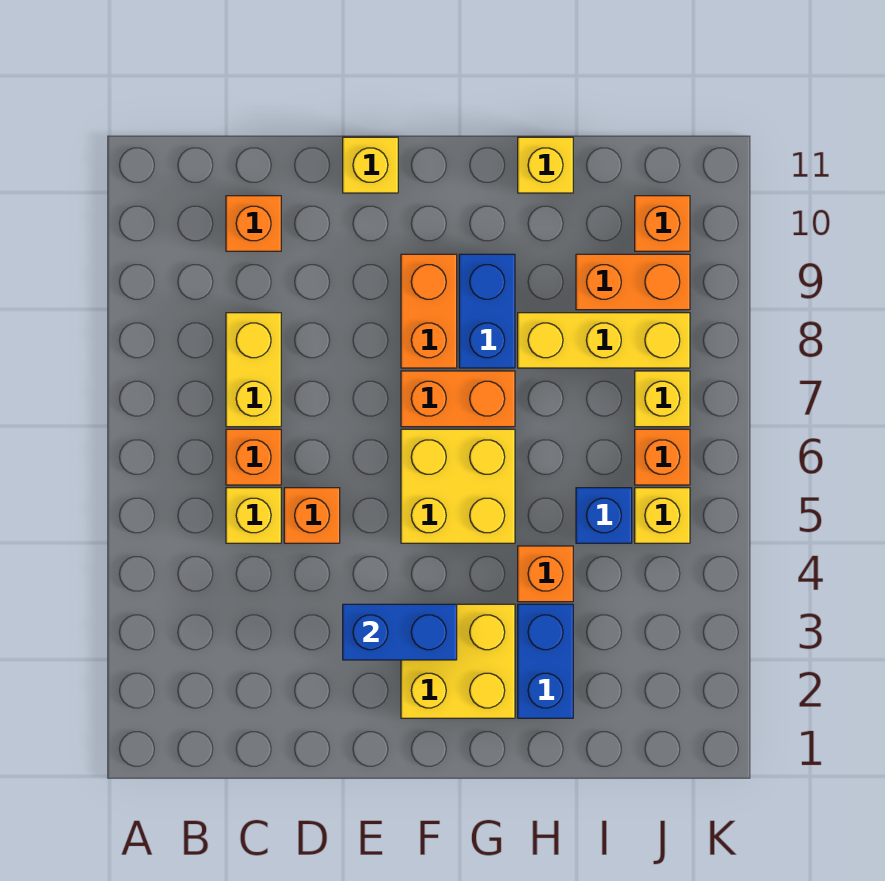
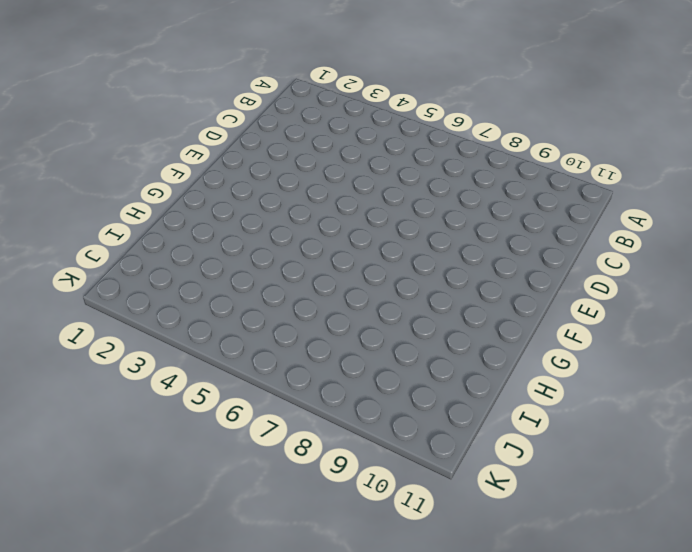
none -> yellow 1x1 brick [226,488,281,543]
none -> orange 1x1 brick [226,429,281,485]
none -> yellow 1x2 brick [226,313,281,427]

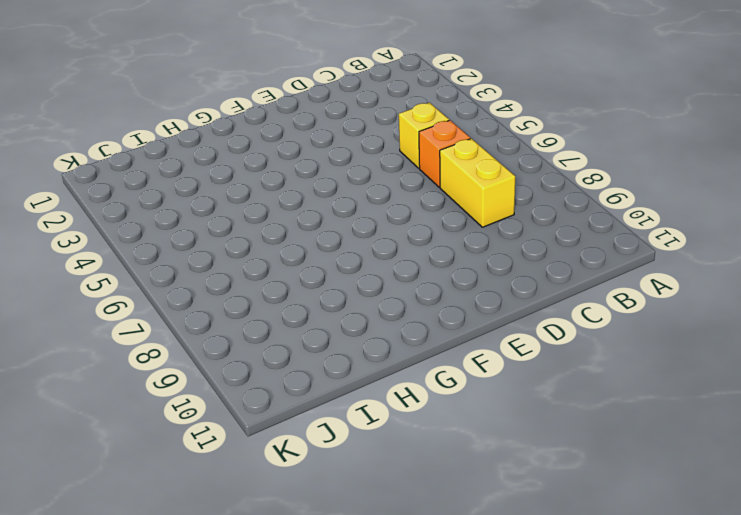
none -> orange 1x1 brick [226,196,281,251]
none -> orange 1x1 brick [284,488,340,543]
none -> yellow 1x1 brick [343,137,398,193]

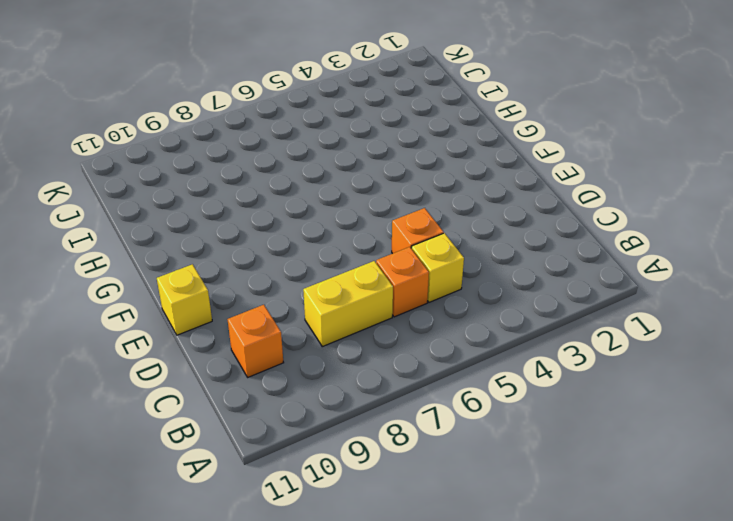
none -> yellow 2x2 brick [401,604,515,718]
none -> yellow 2x2 brick [401,429,515,543]
none -> orange 1x2 brick [401,371,515,427]

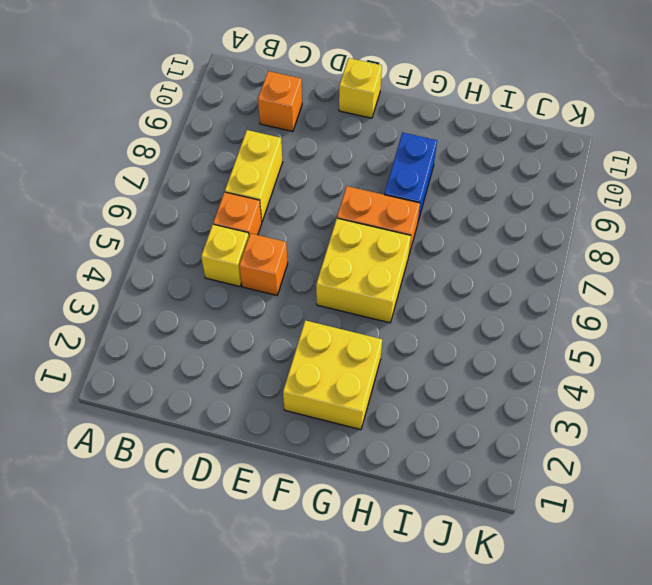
none -> orange 1x2 brick [401,254,457,368]
none -> blue 1x2 brick [518,604,573,718]
none -> orange 1x1 brick [518,546,573,602]

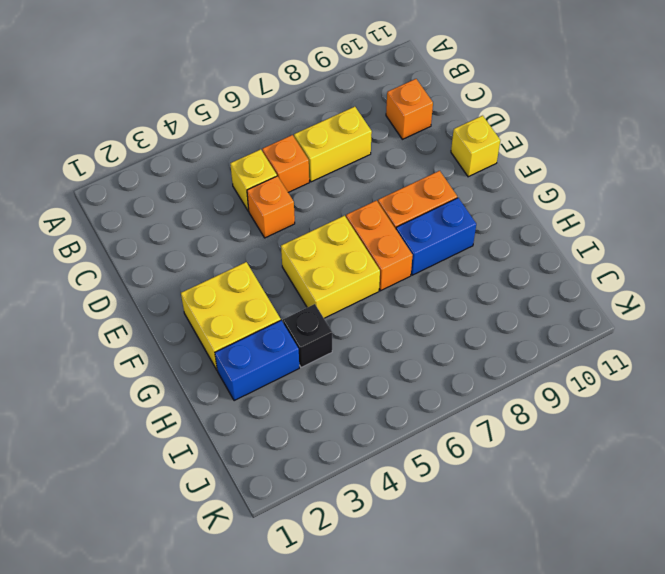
black 1x1 brick [283,304,332,367] -> orange 1x1 brick [518,546,573,602]
none -> yellow 1x3 brick [518,313,690,368]
none -> yellow 1x1 brick [518,137,573,193]
none -> blue 1x1 brick [576,488,632,543]

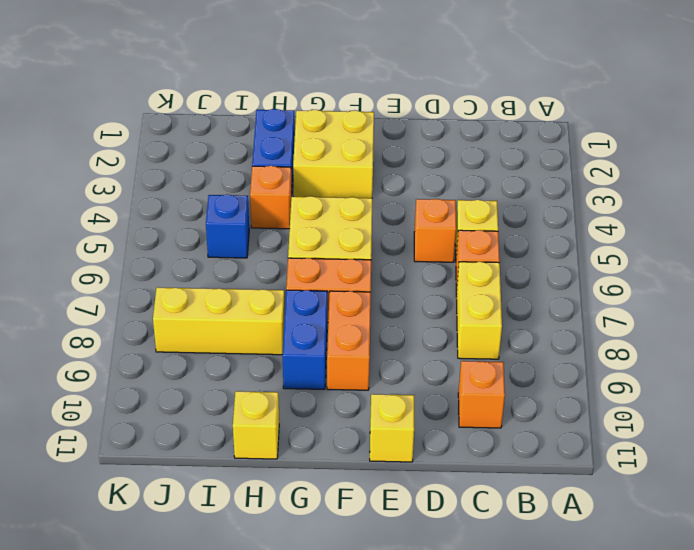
none -> orange 1x2 brick [576,254,690,310]
none -> yellow 1x1 brick [635,488,690,543]
none -> orange 1x1 brick [635,429,690,485]

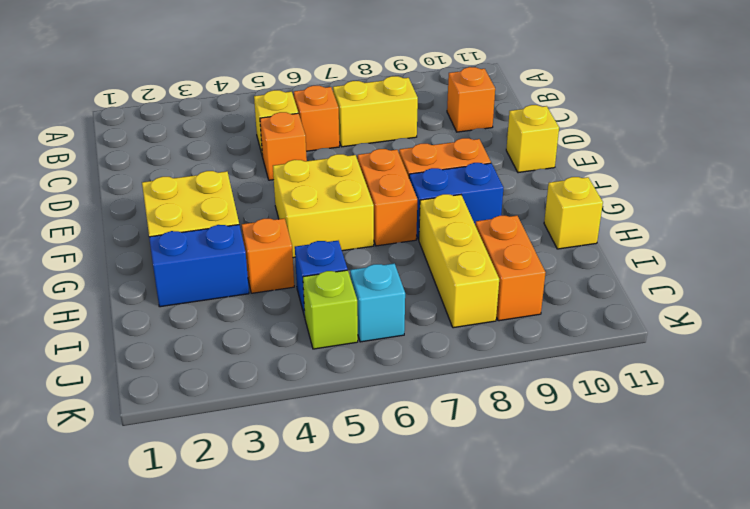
lime 1x1 brick [303,270,358,349] -> yellow 1x1 brick [635,488,690,543]
cyan 1x1 brick [350,264,405,342] -> orange 1x1 brick [635,429,690,485]
none -> yellow 1x1 brick [635,371,690,427]
none -> orange 1x1 brick [635,196,690,251]
none -> blue 1x2 brick [343,604,457,660]

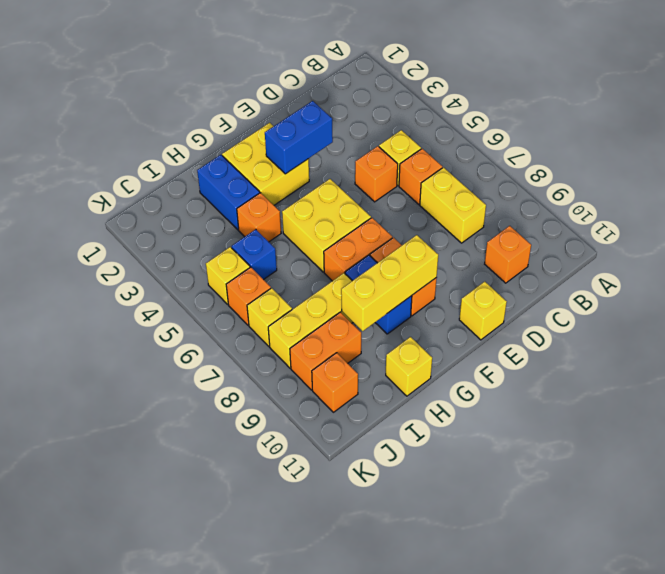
yellow 1x3 brick [341,235,438,331] -> none

